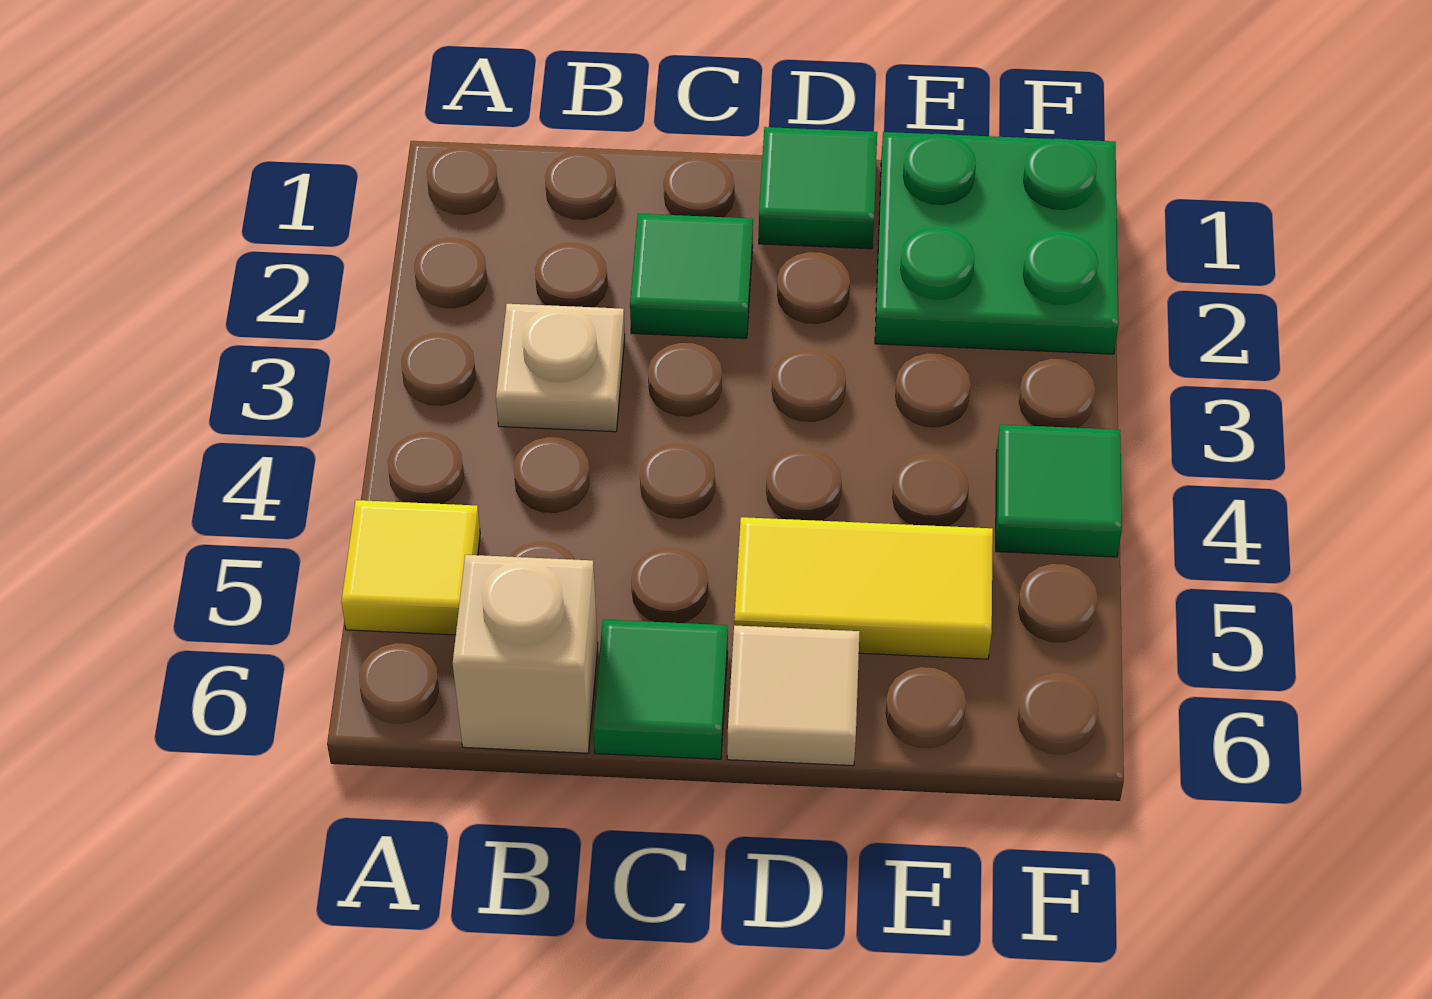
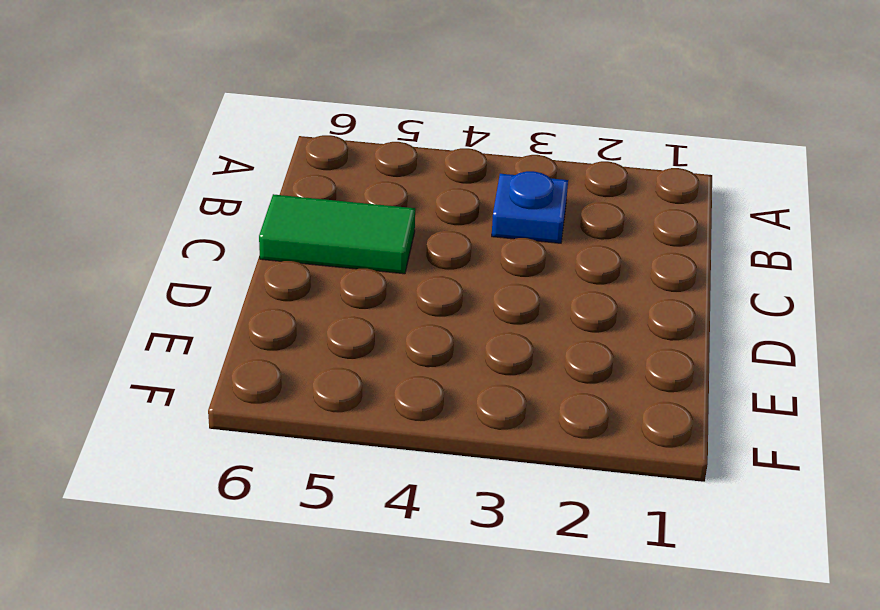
blue 1x1 plate [492,171,568,243] -> tan 1x1 plate [496,304,625,432]
green 1x2 tile [259,194,415,274] -> green 1x1 tile [593,620,728,759]
none -> yellow 1x1 tile [341,500,480,635]
none -> tan 1x1 brick [453,555,598,753]

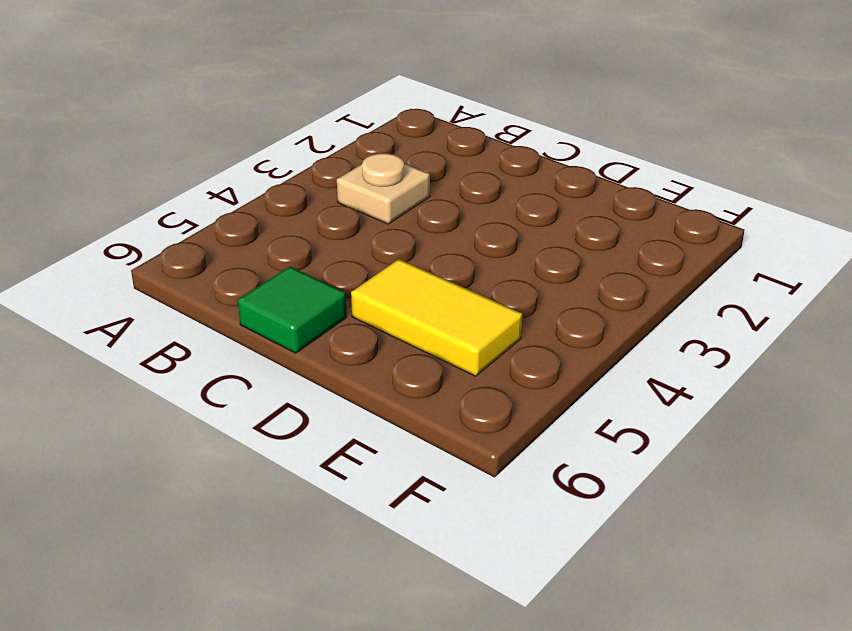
none -> yellow 1x1 tile [341,500,480,635]
none -> tan 1x1 brick [453,555,598,753]

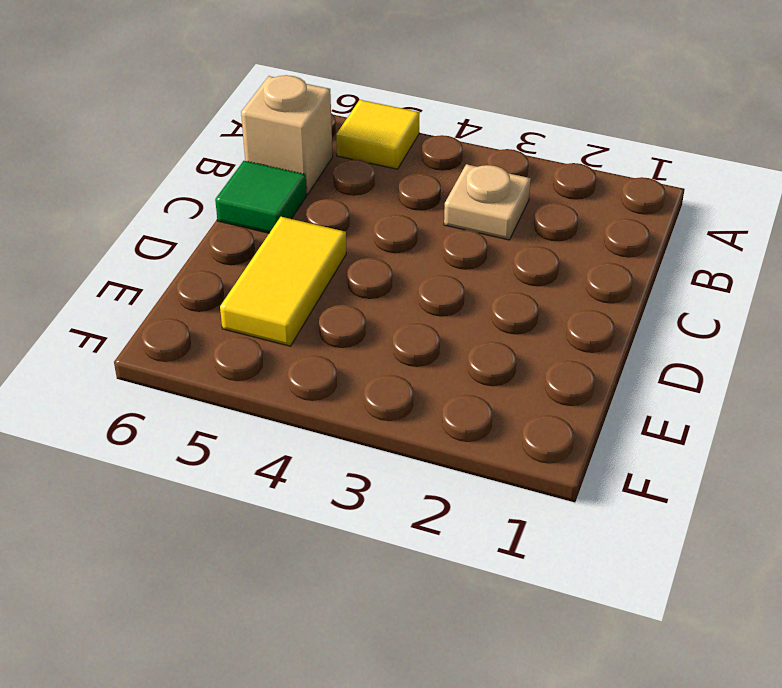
none -> green 1x1 tile [630,214,753,338]
none -> green 1x1 tile [759,127,877,249]

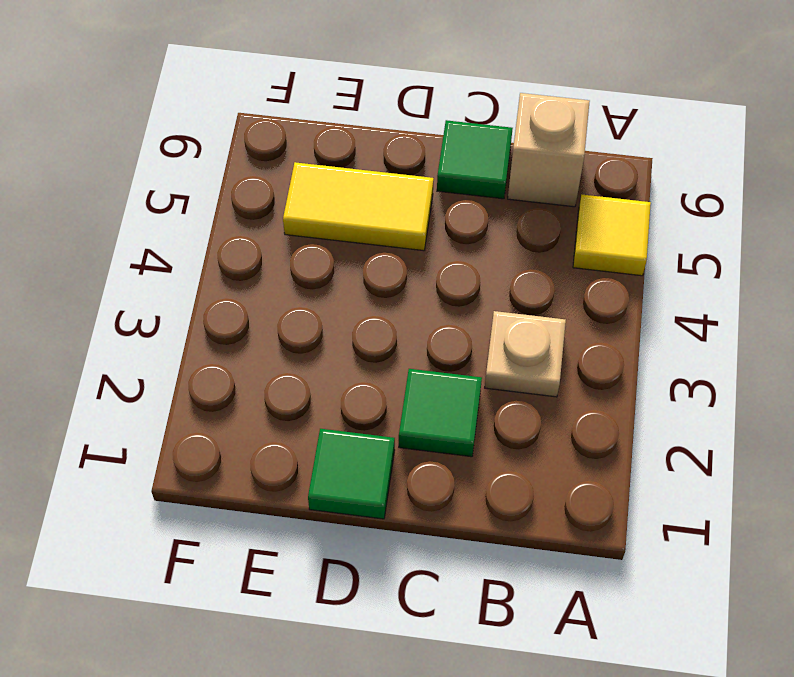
none -> tan 1x1 tile [727,625,860,766]
none -> green 2x2 plate [875,132,1119,354]

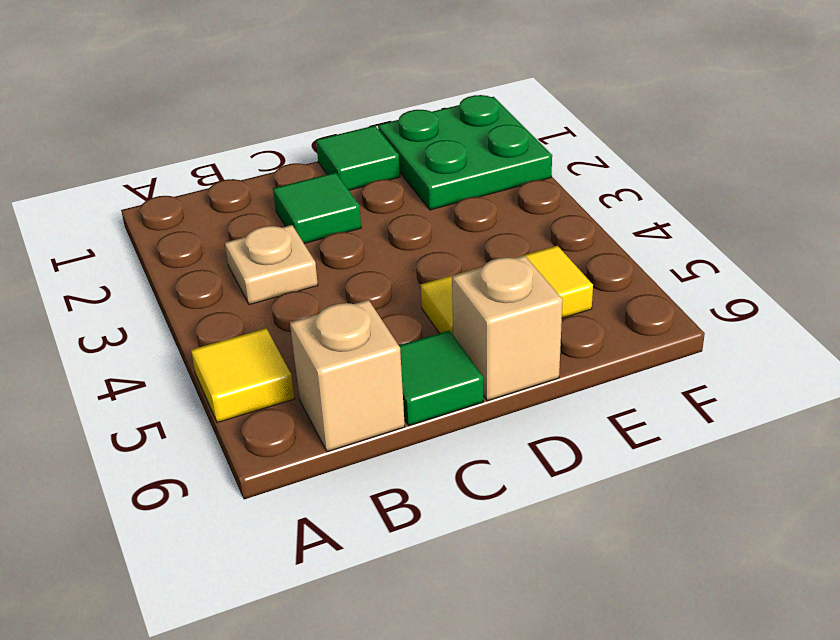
tan 1x1 brick [452,255,563,401] -> tan 1x1 tile [727,625,860,766]
none -> green 1x1 tile [996,425,1122,557]

